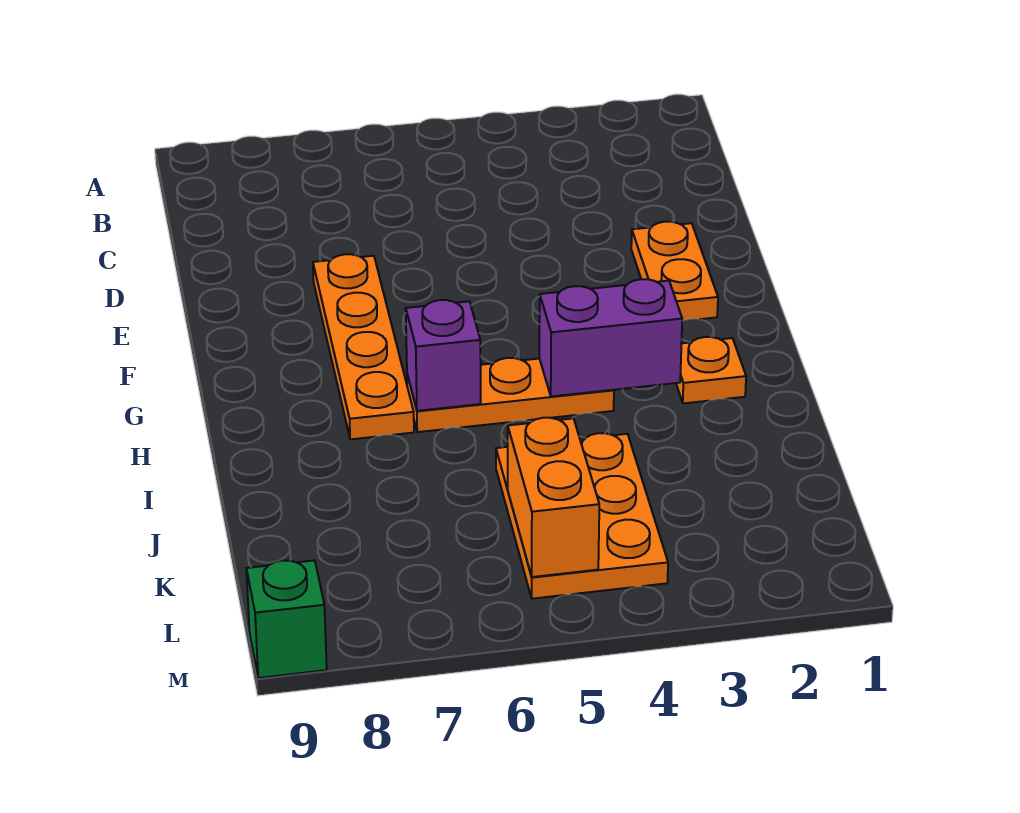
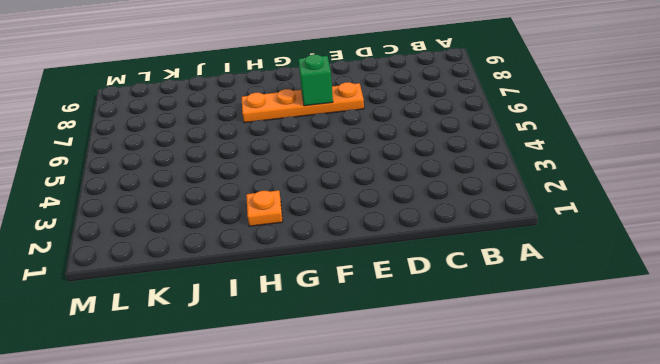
green 1x1 brick [298,54,333,106] -> green 1x1 brick moved to [246,560,327,678]
none -> orange 1x2 plate [631,222,718,321]
none -> orange 1x3 plate [407,358,614,432]

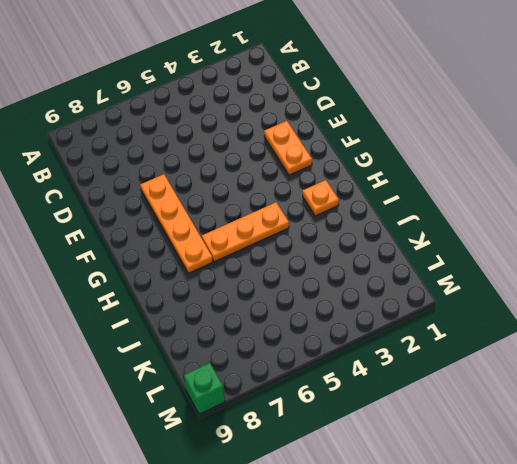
none -> orange 2x3 plate [496,433,668,599]
none -> purple 1x2 brick [539,279,682,396]

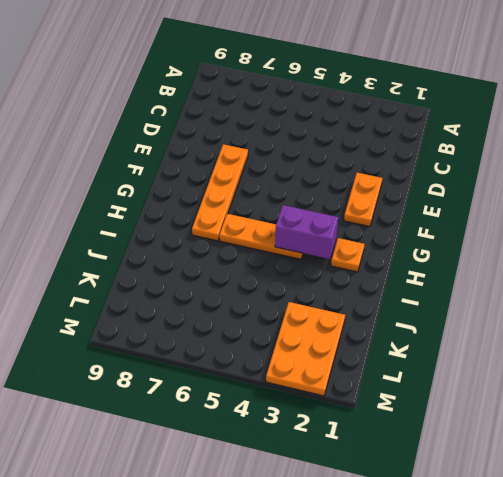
orange 2x3 plate [266,302,345,396] -> orange 2x3 plate moved to [496,433,668,599]
none -> green 1x1 brick [246,560,327,678]
none -> purple 1x1 brick [406,300,481,411]

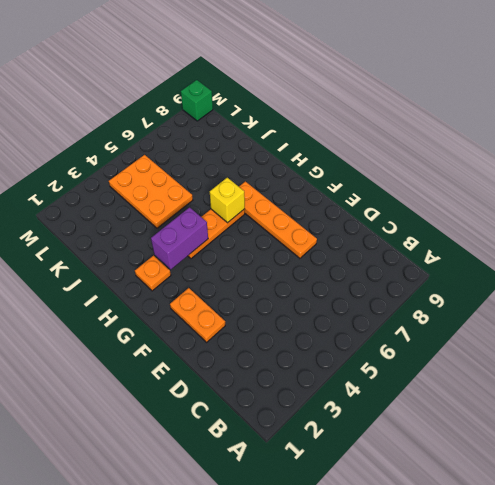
yellow 1x1 brick [210,178,245,223] -> purple 1x1 brick [406,300,481,411]
none -> orange 1x2 brick [508,418,599,577]

